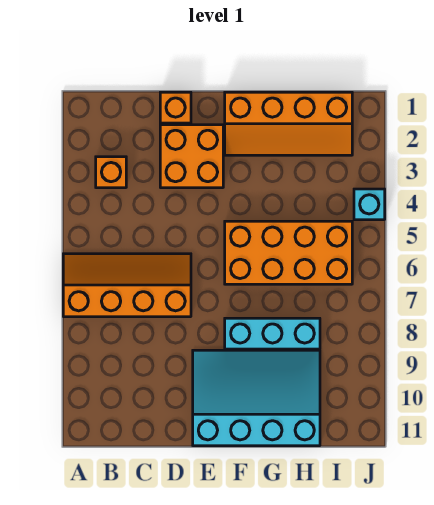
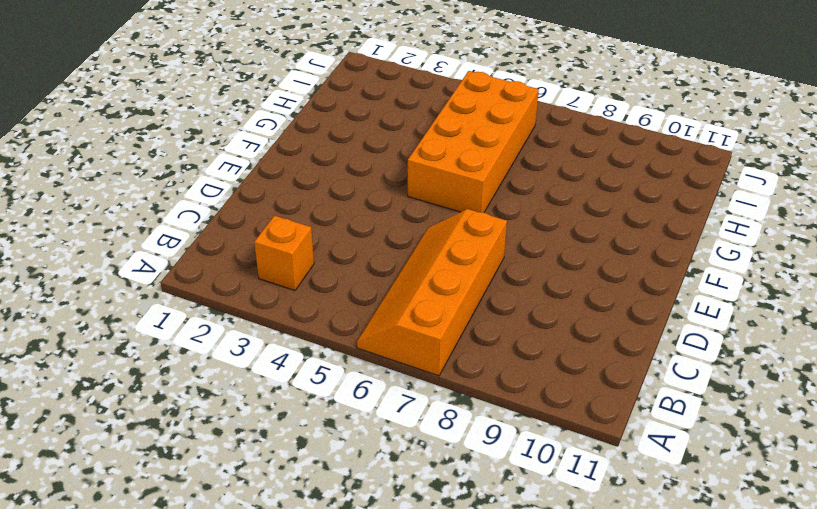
none -> orange 1x1 brick [160,92,191,123]
none -> orange 2x2 brick [160,125,223,188]

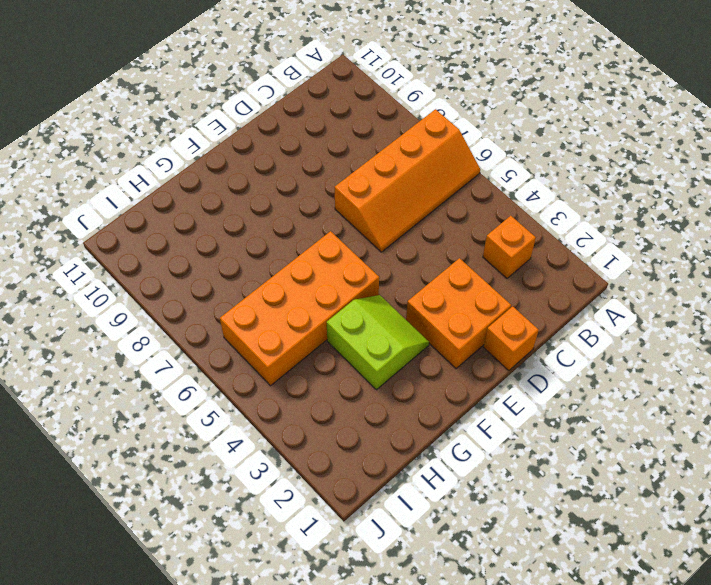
lime 2x2 slope [327,295,429,390] -> none
none -> cyan 3x4 slope [193,350,320,446]
none -> orange 2x4 slope [225,92,352,155]

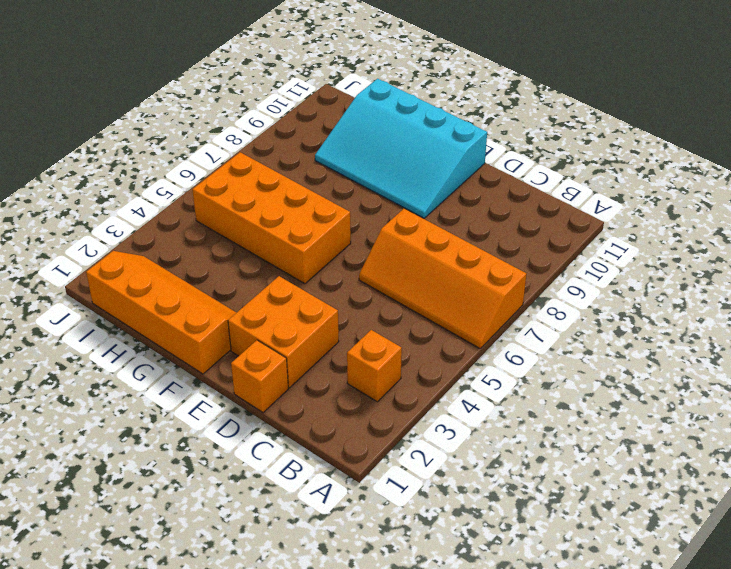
none -> cyan 1x3 brick [225,318,320,349]
none -> cyan 1x1 brick [354,189,385,220]

